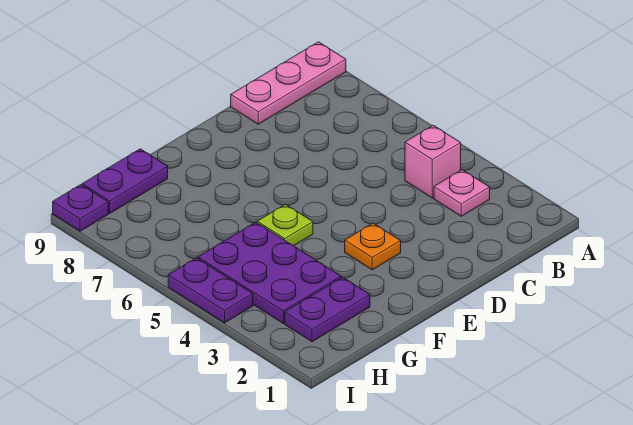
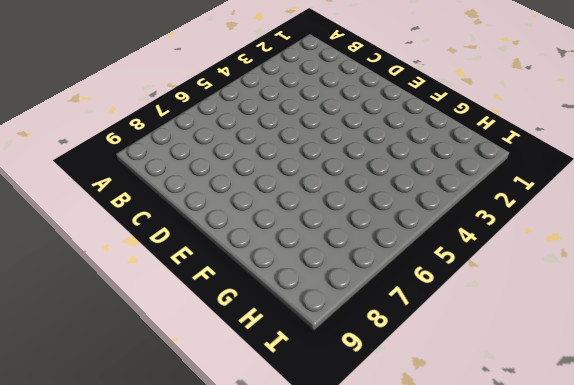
none -> pink 1x3 plate [231,42,346,124]
none -> pink 1x1 plate [434,170,490,216]

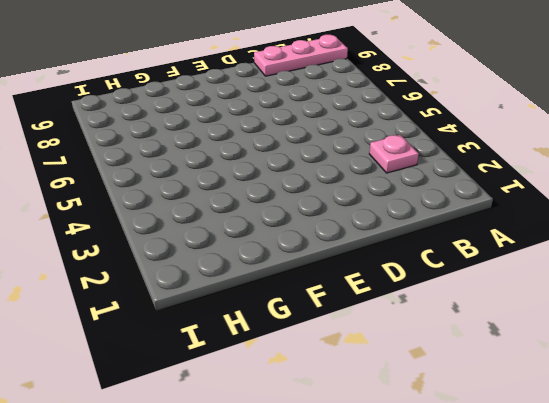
none -> pink 1x1 brick [405,125,461,198]
none -> orange 1x1 plate [345,223,401,270]

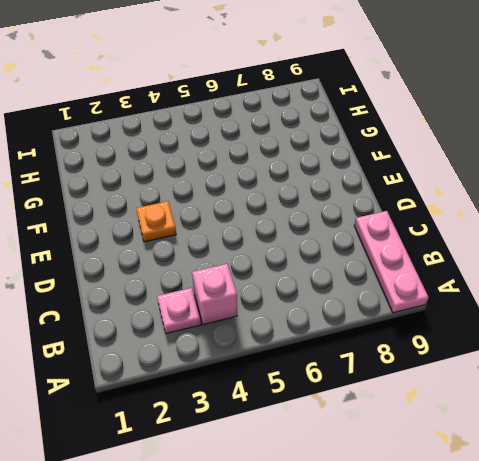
none -> lime 1x1 plate [257,204,313,246]
none -> purple 1x2 plate [285,277,370,342]

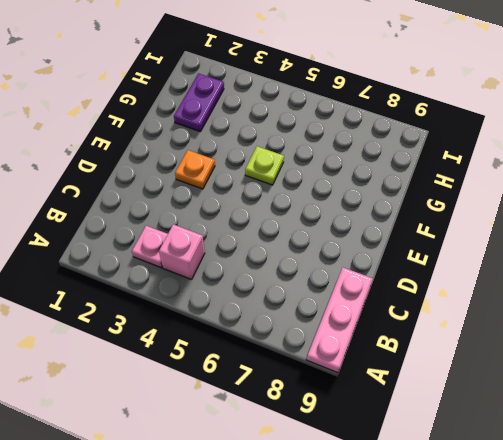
none -> purple 2x3 plate [198,222,341,323]
none -> purple 1x2 plate [82,149,168,213]

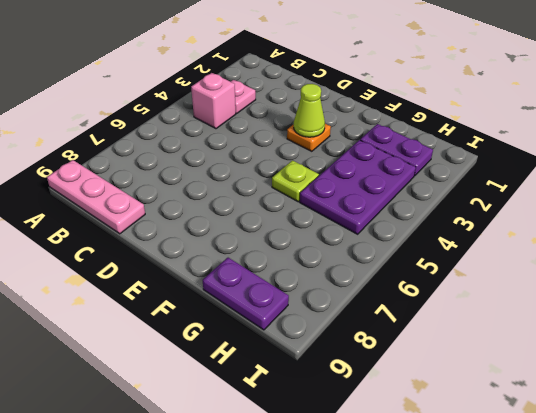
lime 1x1 cone [294,84,325,137] -> none
none -> purple 1x2 plate [168,258,253,323]
none -> purple 1x1 plate [53,185,108,231]

